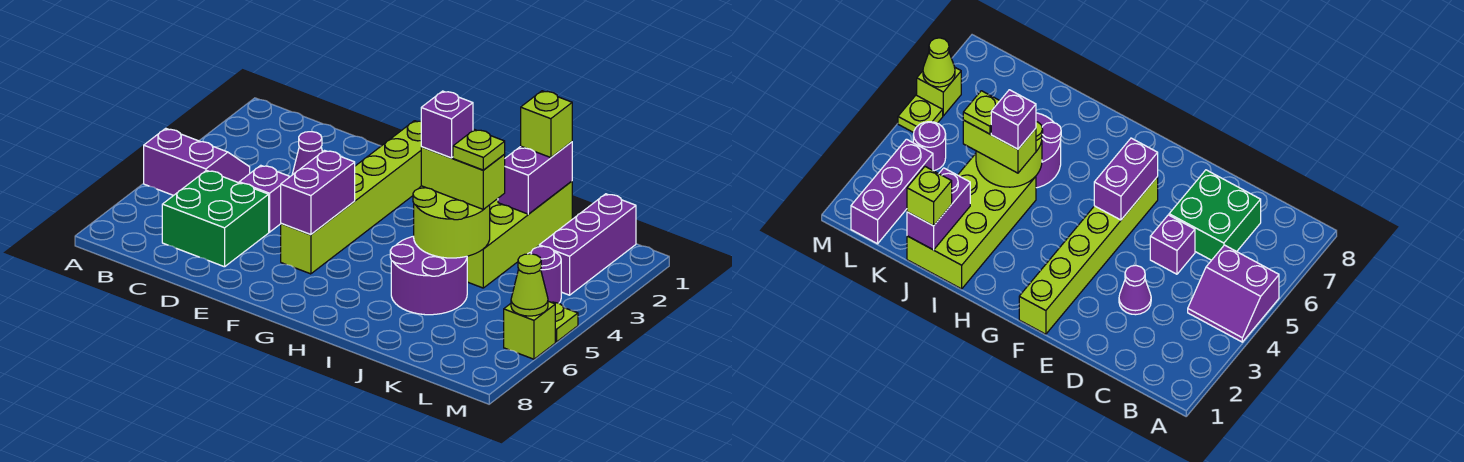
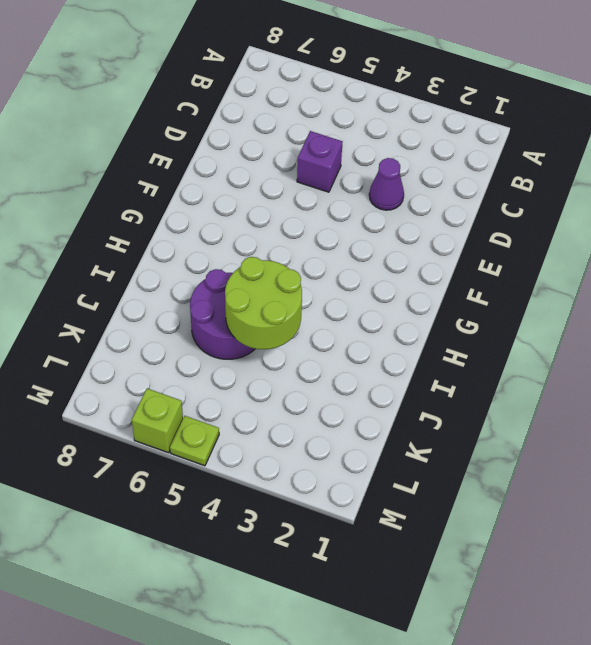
none -> purple 2x2 slope [144,128,250,195]
none -> green 2x2 brick [162,171,269,267]
none -> lime 1x6 brick [281,121,421,274]

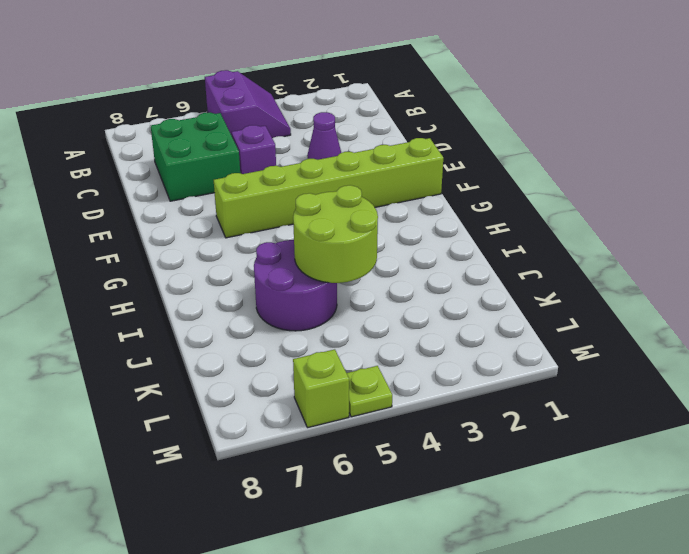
none -> lime 2x4 brick [467,181,572,288]
none -> purple 1x3 brick [539,194,636,295]
none -> purple 1x1 round brick [528,246,561,303]

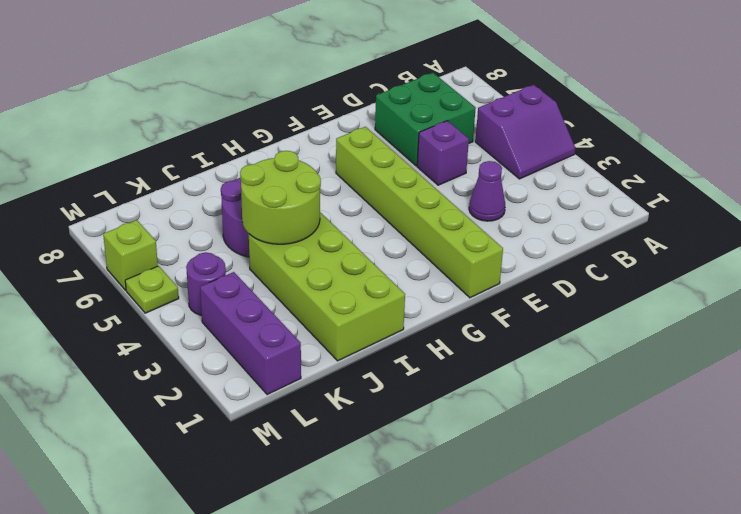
none -> purple 1x2 brick [281,151,355,235]
none -> purple 1x2 brick [498,142,572,214]
none -> lime 1x1 cone [511,254,548,316]

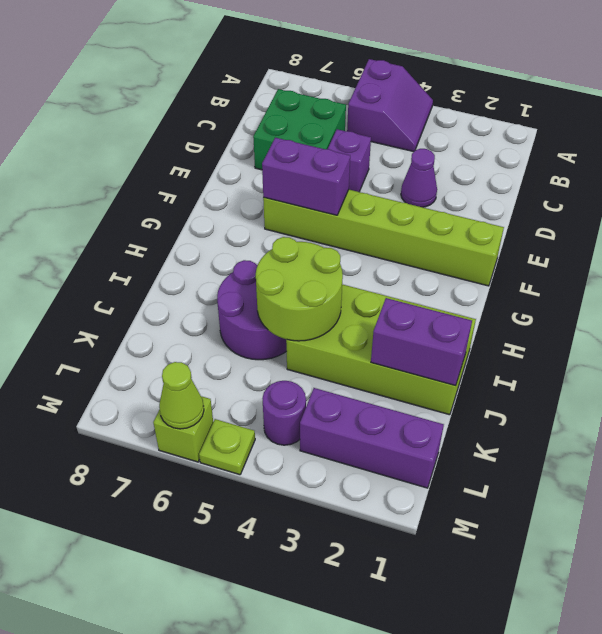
none -> lime 1x2 brick [421,147,505,210]
none -> lime 1x1 brick [521,91,572,158]
none -> purple 1x1 brick [421,91,473,158]

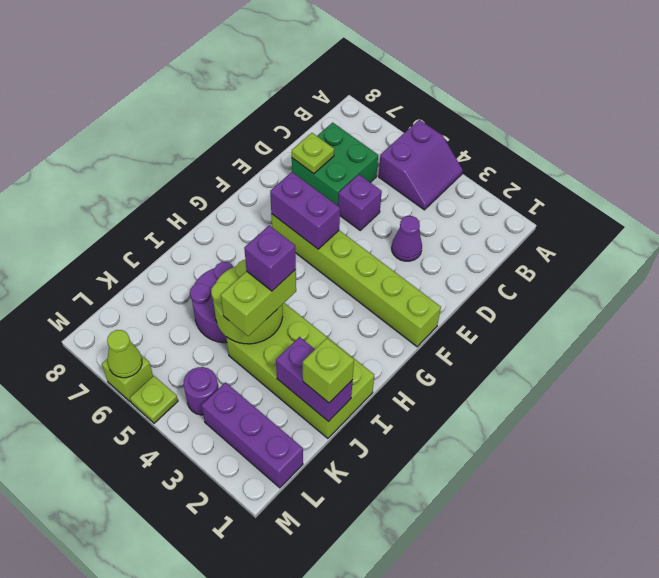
lime 1x1 plate [292,133,334,174] -> lime 1x1 plate moved to [453,130,505,170]

